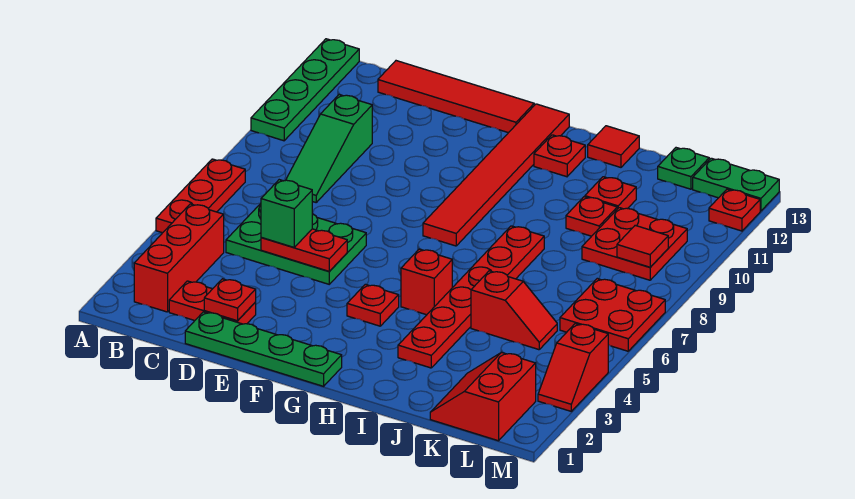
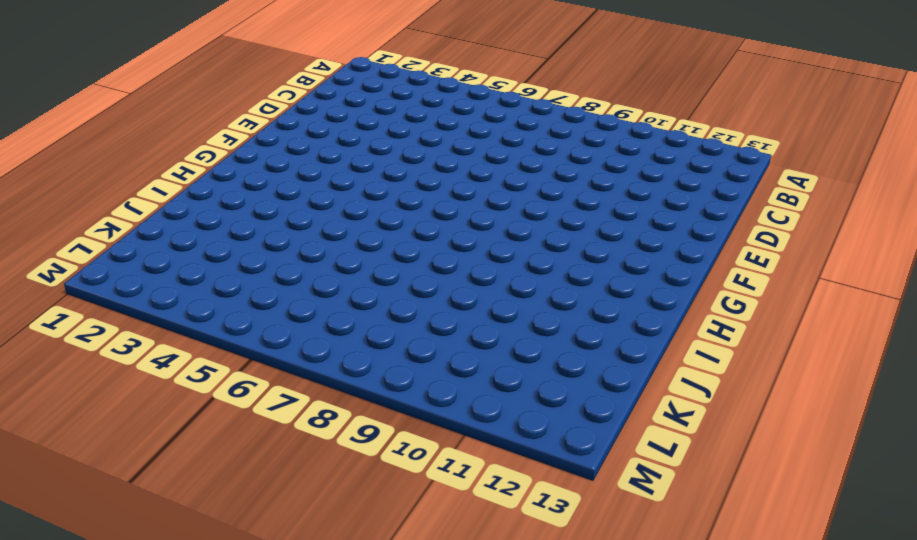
none -> red 1x3 plate [156,159,245,233]
none -> green 1x4 plate [251,39,359,141]
none -> red 1x3 brick [134,204,224,312]

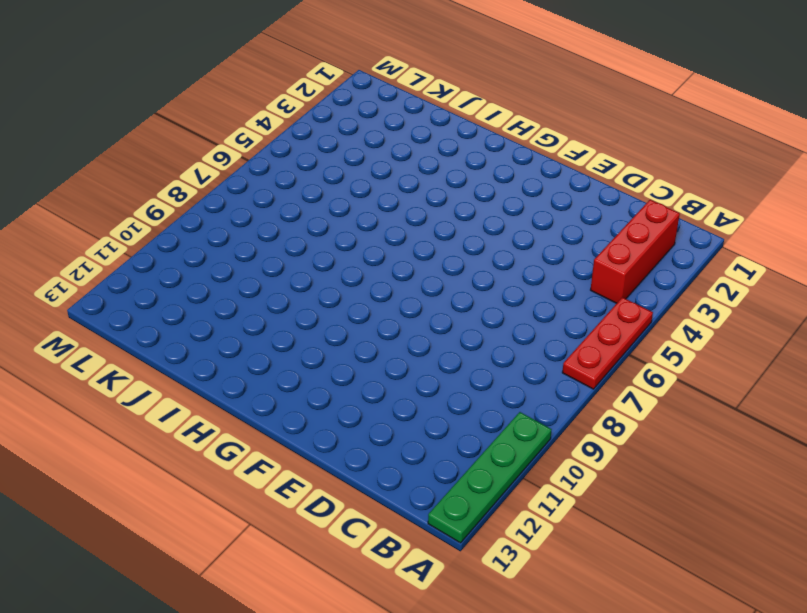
none -> red 1x2 plate [169,281,256,324]
none -> green 2x3 plate [226,204,366,284]
none -> green 1x3 slope [285,95,372,202]

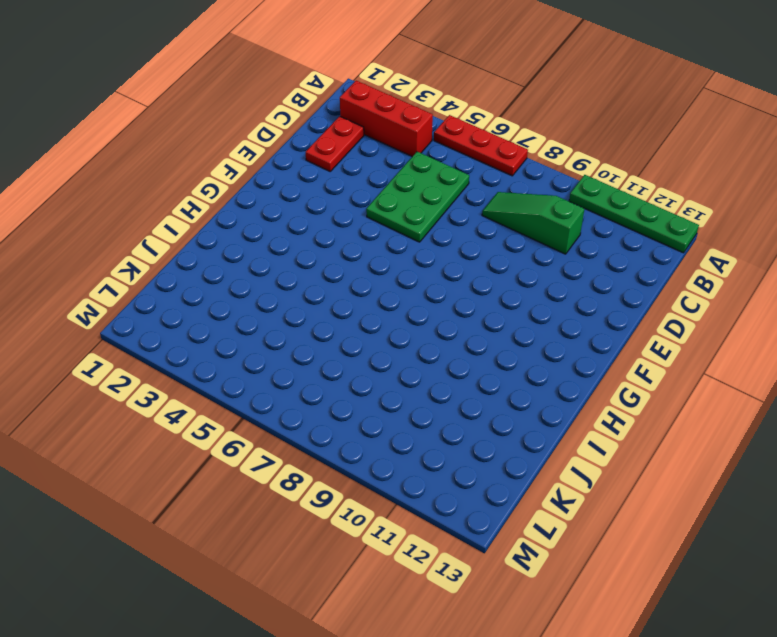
none -> red 1x4 tile [378,61,534,133]
none -> green 1x4 plate [185,312,342,386]
none -> red 1x1 plate [347,284,399,326]

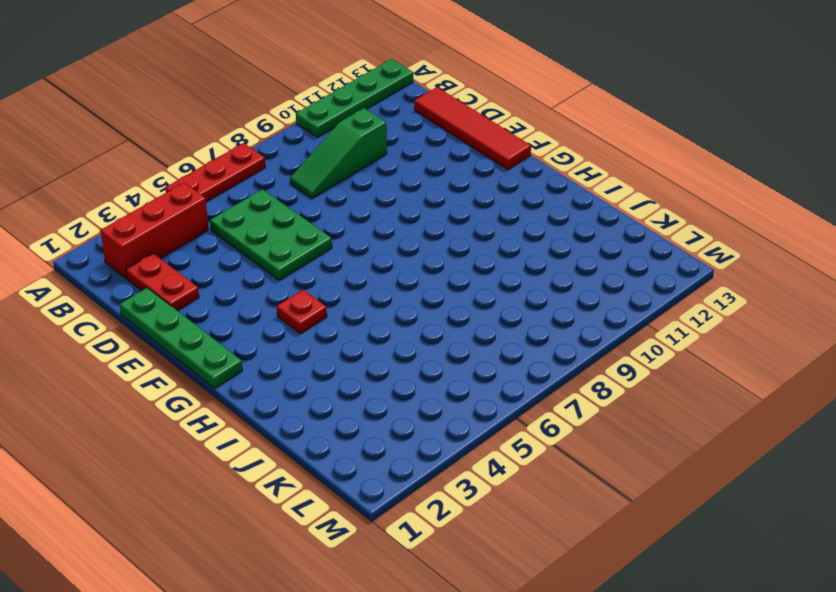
none -> red 1x6 tile [423,104,569,246]
none -> red 1x1 brick [401,249,452,315]
none -> red 1x1 plate [534,135,585,177]

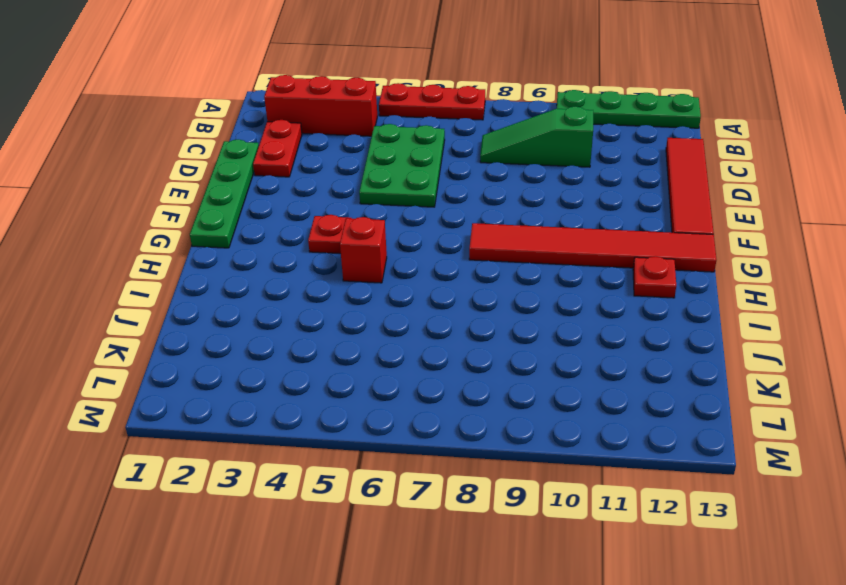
none -> red 1x6 plate [398,226,544,368]
none -> red 1x1 tile [588,126,639,167]
none -> red 1x2 slope [471,271,557,350]

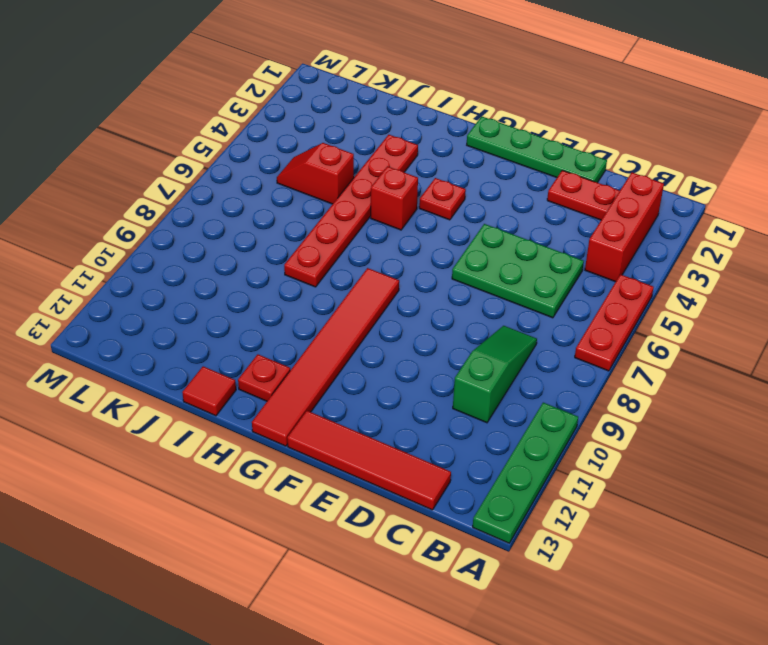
none -> red 1x1 plate [566,197,617,236]
none -> red 1x1 plate [585,177,636,209]
none -> red 2x2 slope [430,352,536,441]

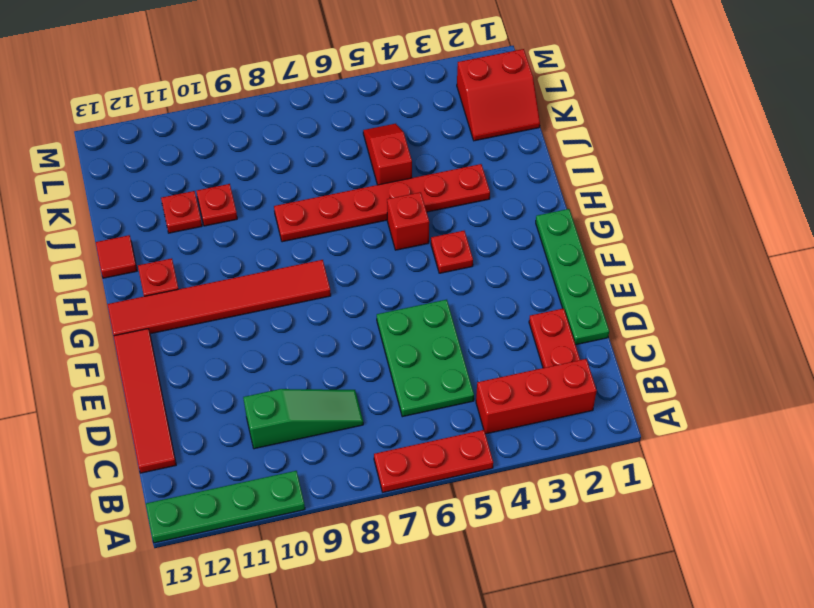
none -> red 2x2 plate [582,208,687,280]
none -> green 1x1 plate [658,148,709,189]
none -> red 2x2 plate [560,279,665,351]

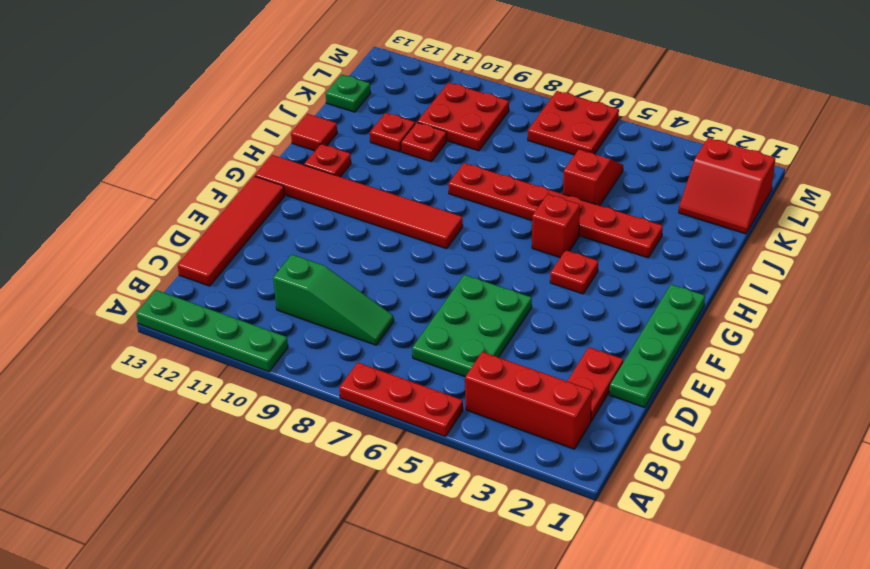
none -> green 1x2 plate [693,158,779,211]
none -> red 1x2 slope [538,323,608,411]
none -> red 1x1 plate [709,189,760,231]

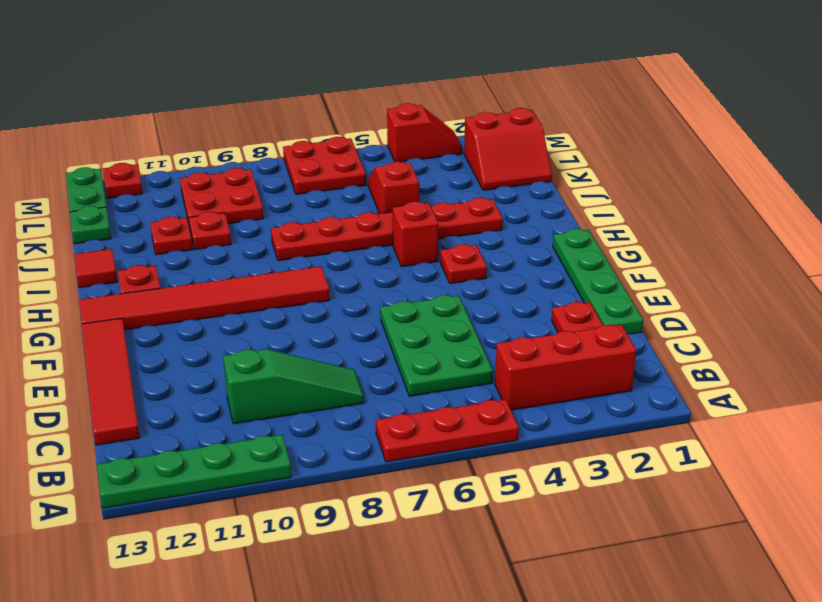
none -> red 1x1 plate [204,279,256,321]
none -> red 1x2 plate [261,229,347,271]
none -> red 1x1 tile [617,225,668,267]

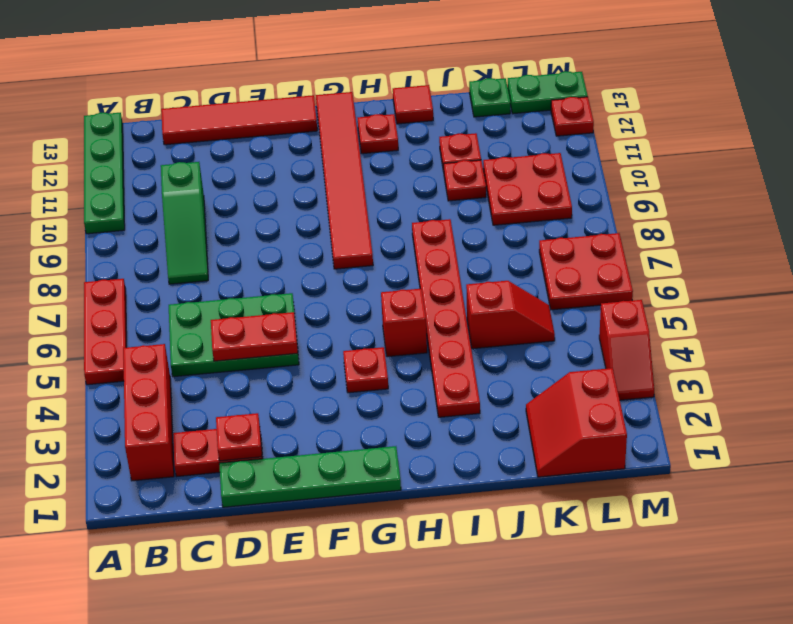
none -> red 1x1 tile [617,225,668,267]
none -> green 1x1 brick [261,180,312,247]

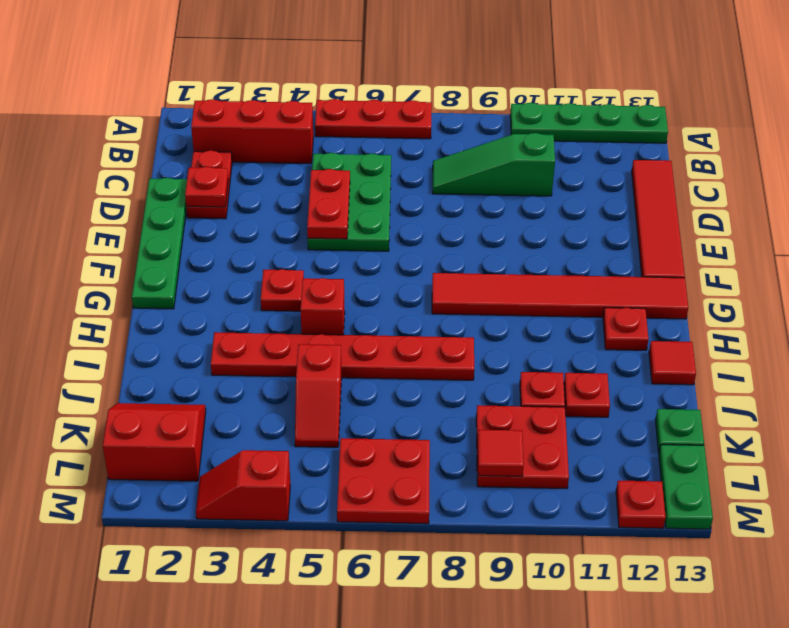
none -> green 1x1 brick [261,180,312,247]

